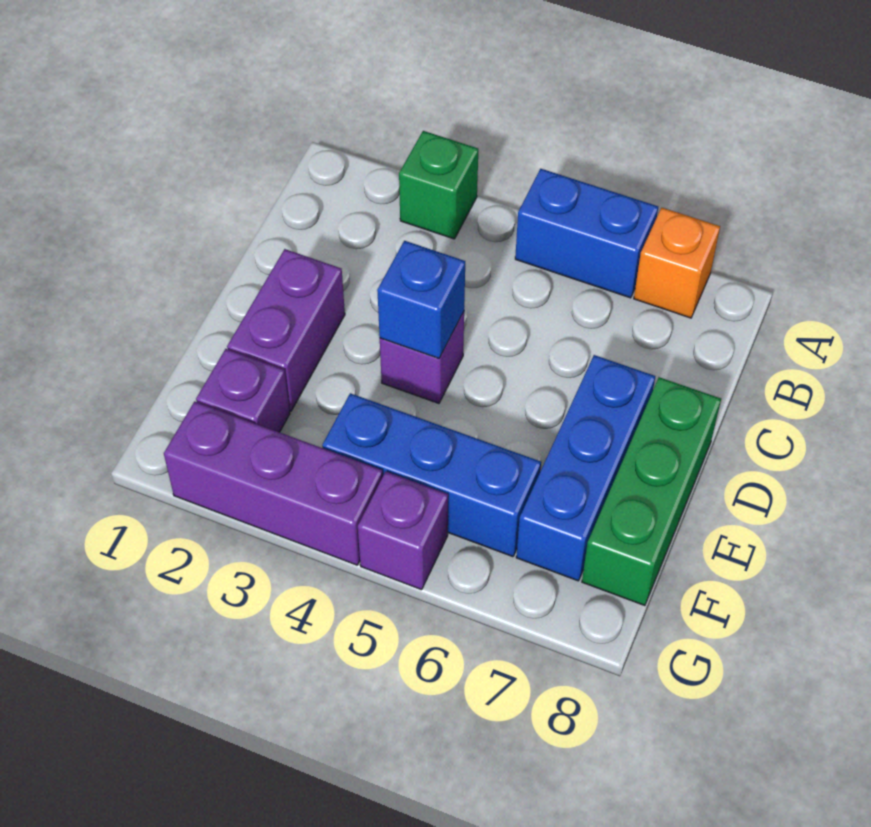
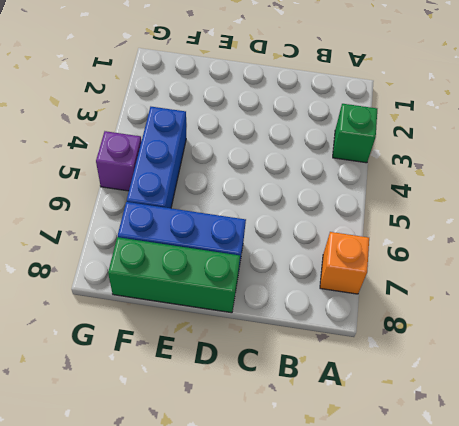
none -> blue 1x2 brick [515,169,658,298]
none -> purple 1x2 brick [227,249,345,411]
none -> purple 1x1 brick [380,312,464,403]

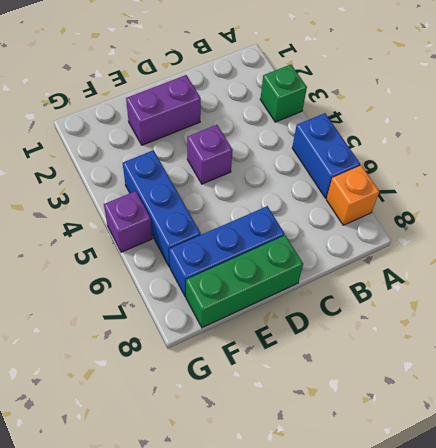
none -> purple 1x1 brick [196,349,290,432]
none -> purple 1x3 brick [164,401,383,565]
none -> blue 1x1 brick [377,241,465,358]

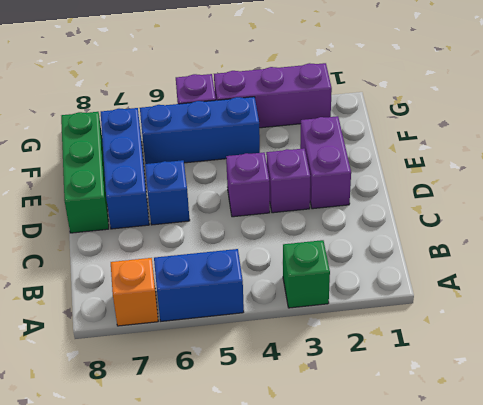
purple 1x1 brick [266,148,310,213] -> purple 1x1 brick moved to [196,349,290,432]
blue 1x1 brick [145,160,190,225] -> blue 1x1 brick moved to [377,241,465,358]

